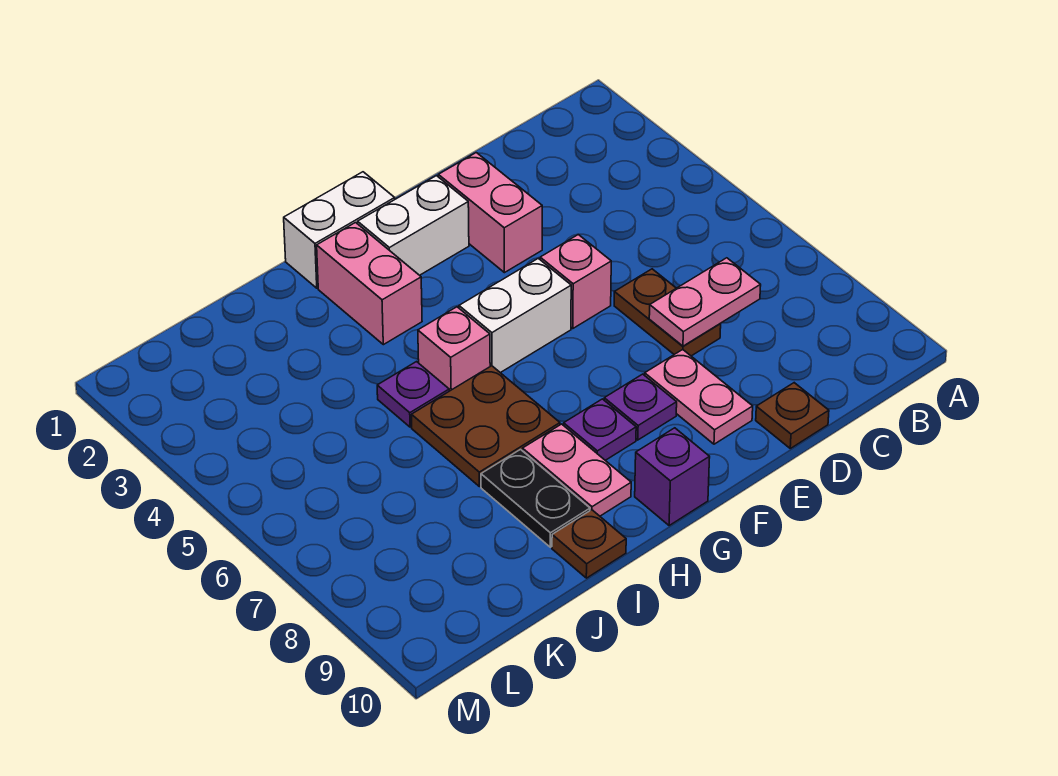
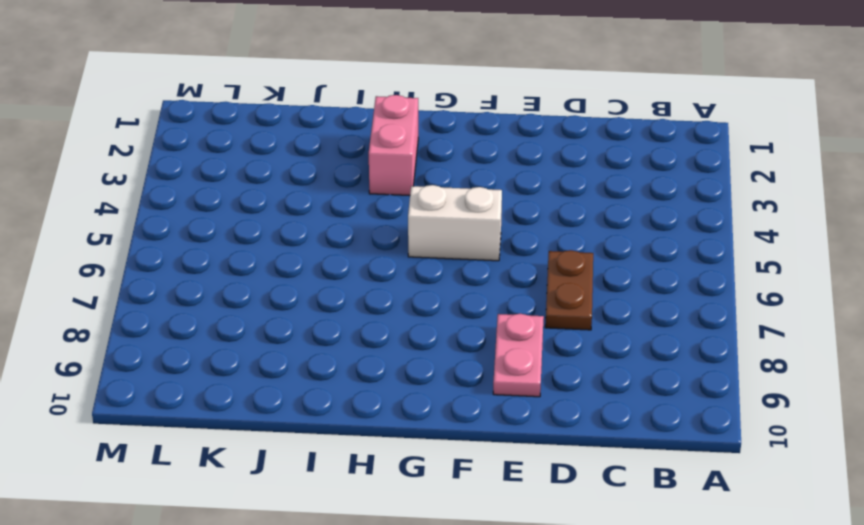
none -> brown 1x1 plate [756,383,829,448]
none -> pink 1x2 brick [438,153,542,273]
none -> pink 1x1 brick [540,235,611,329]

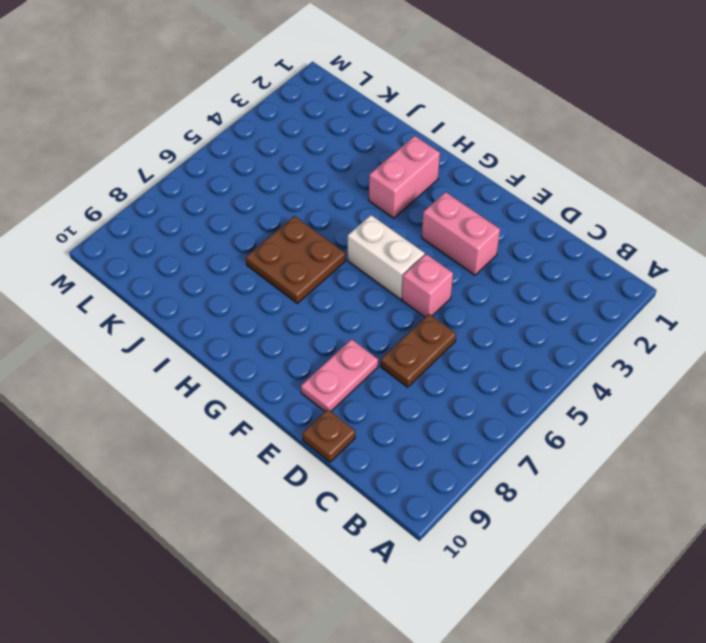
pink 1x2 brick [422,192,500,275] -> pink 1x2 brick turned to [438,153,542,273]
none -> white 1x2 brick [358,176,469,275]
none -> purple 1x1 plate [604,374,677,440]
none -> white 1x2 brick [284,172,395,288]

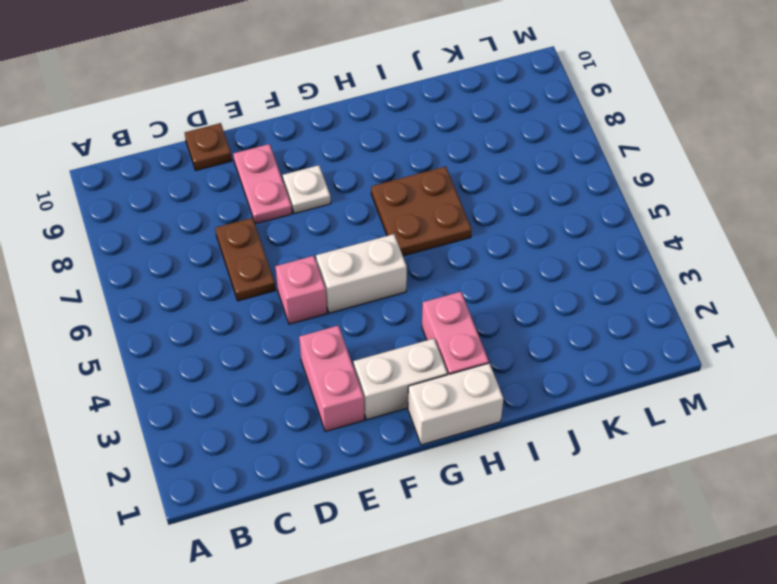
white 1x1 plate [283,165,331,214] -> purple 1x1 plate [604,374,677,440]
none -> purple 1x1 plate [564,399,636,460]
none -> purple 1x1 brick [635,428,710,526]
none -> pink 1x1 brick [418,307,490,391]

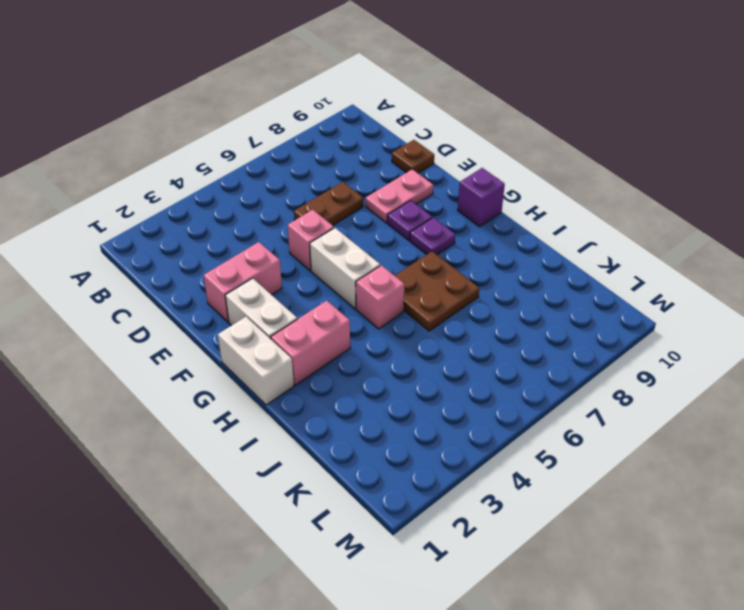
none -> pink 1x2 plate [523,424,631,516]
none -> purple 1x1 plate [377,362,449,427]
none -> black 1x2 plate [481,450,590,547]

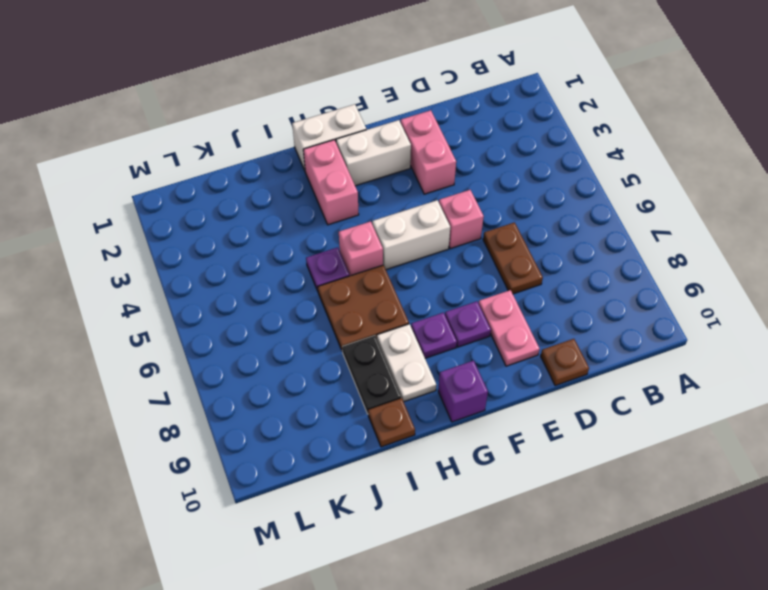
white 1x2 plate [377,324,436,402] -> pink 1x2 plate [523,424,631,516]
none -> pink 1x2 plate [649,258,761,346]

